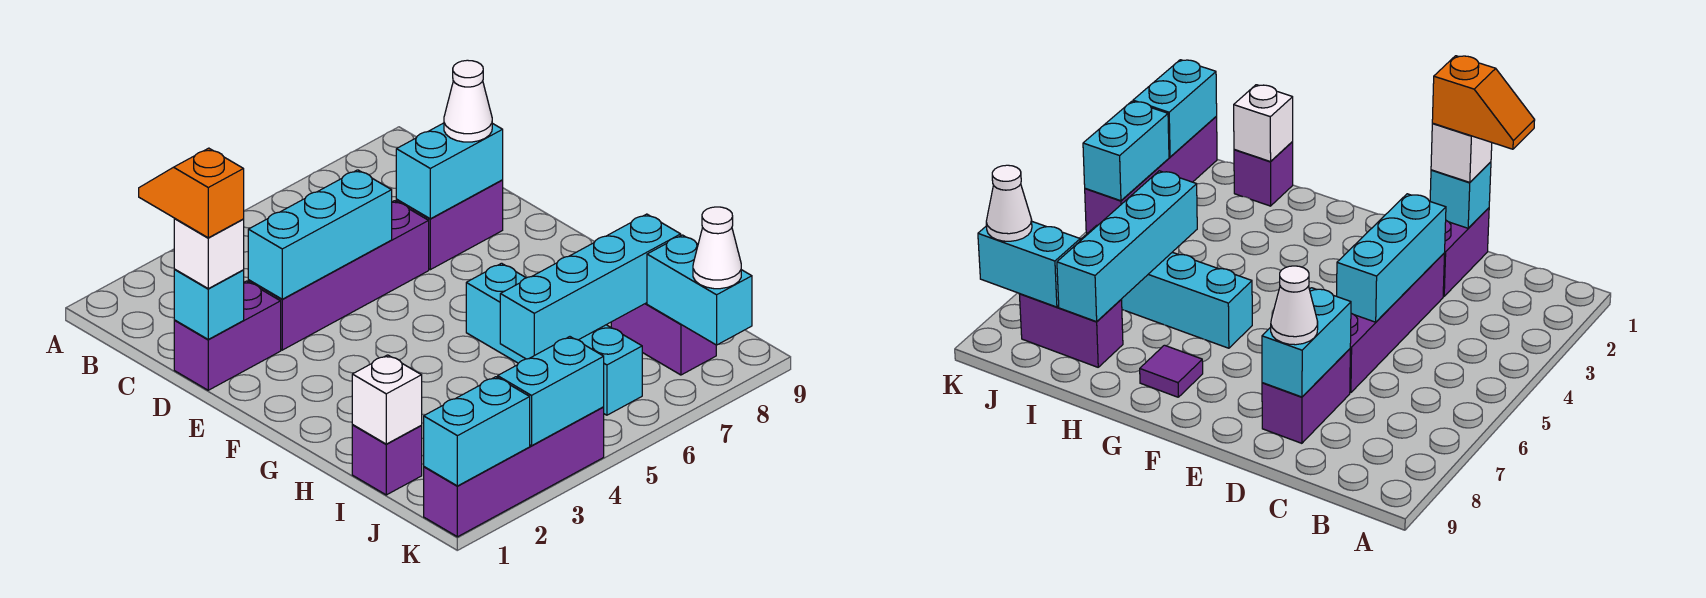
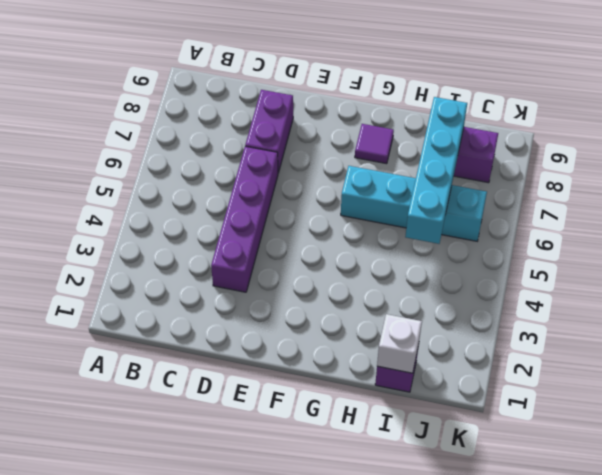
none -> purple 1x2 brick [174,281,281,390]
none -> purple 1x4 brick [424,407,604,537]
none -> cyan 1x1 brick [174,270,244,339]

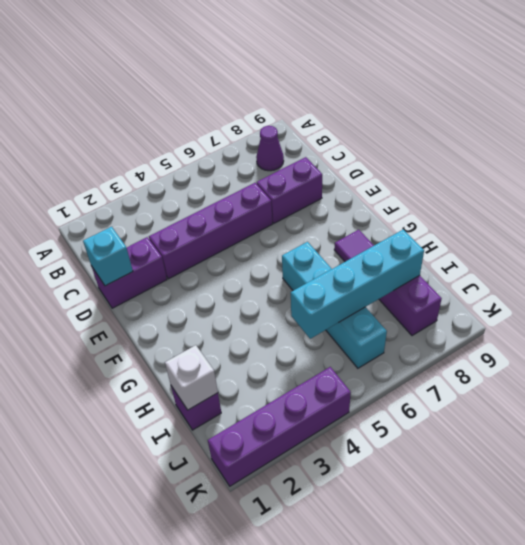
purple 1x1 cone [256,126,284,171] -> none
none -> cyan 1x3 brick [248,170,392,299]
none -> cyan 1x2 brick [396,123,503,219]
none -> cyan 1x2 brick [647,235,752,345]

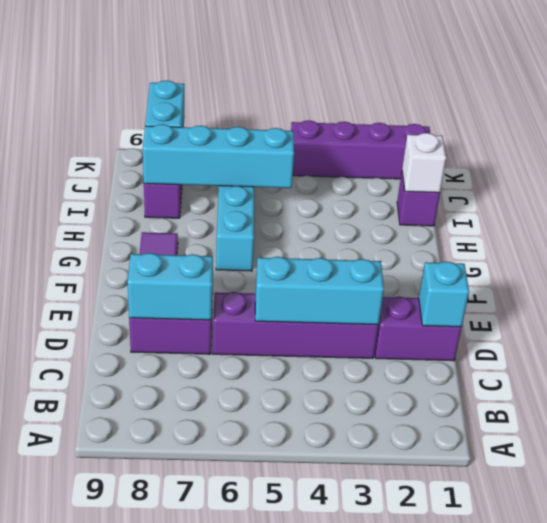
none -> cyan 1x2 brick [424,377,530,486]
none -> cyan 1x2 brick [498,337,604,446]
none -> white 1x1 brick [174,219,244,289]

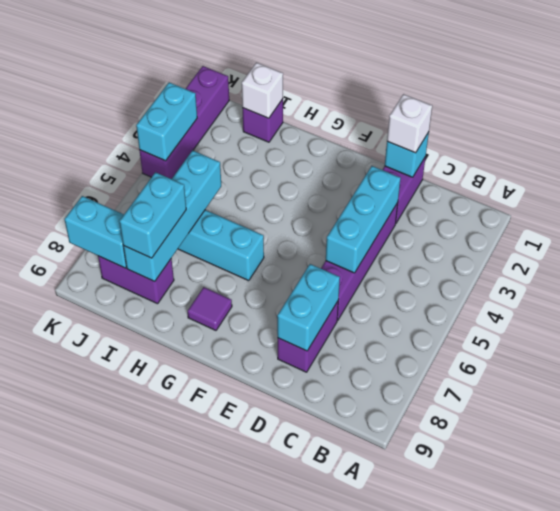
cyan 1x2 brick [119,172,186,258] -> cyan 1x2 brick moved to [424,377,530,486]
none -> white 1x1 cone [444,60,492,142]
none -> white 1x1 cone [693,207,741,289]
none -> orange 1x2 slope [139,148,244,238]

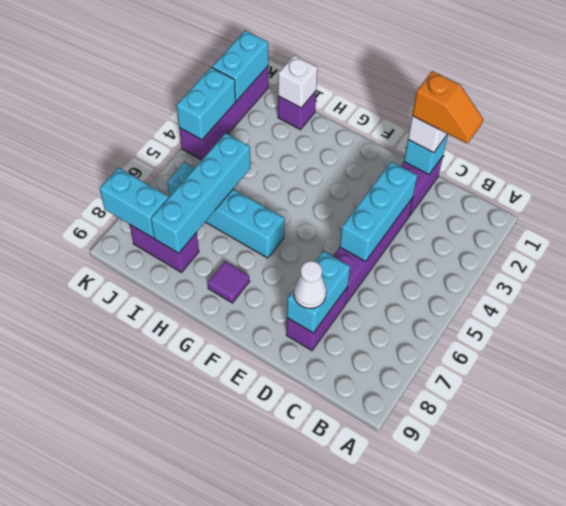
none -> white 1x1 cone [693,207,741,289]

